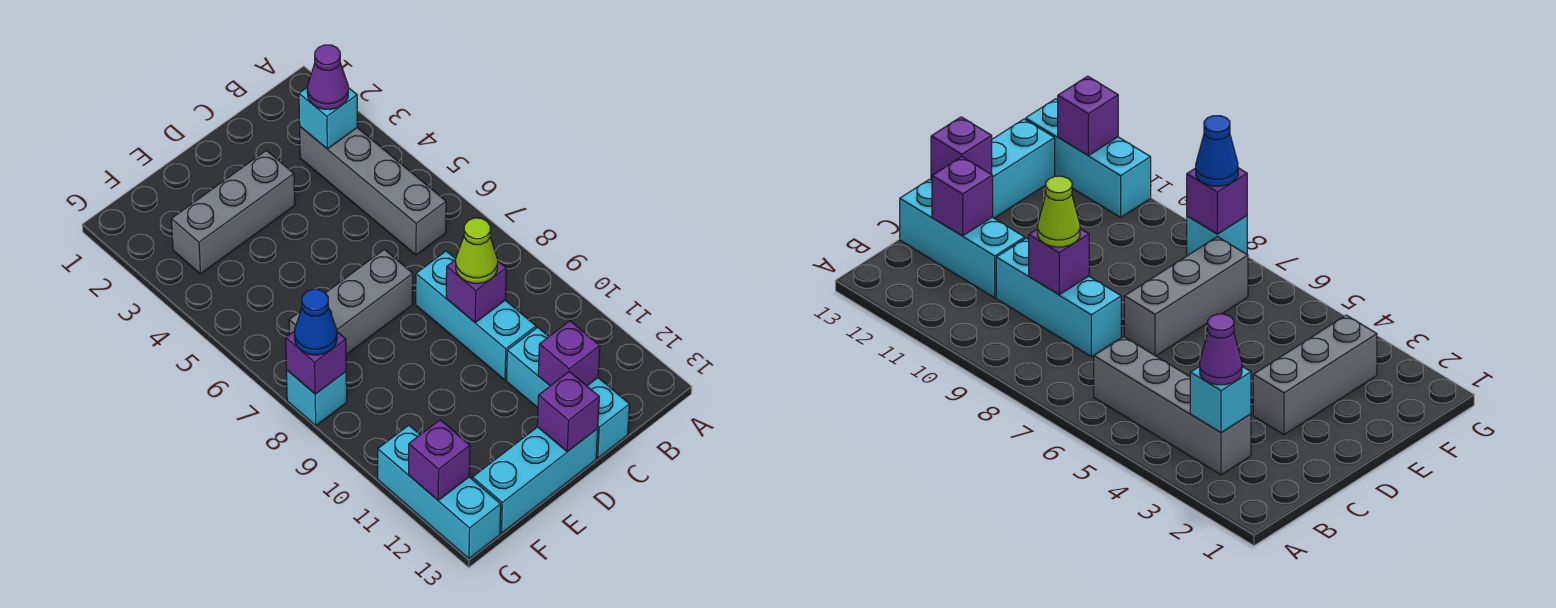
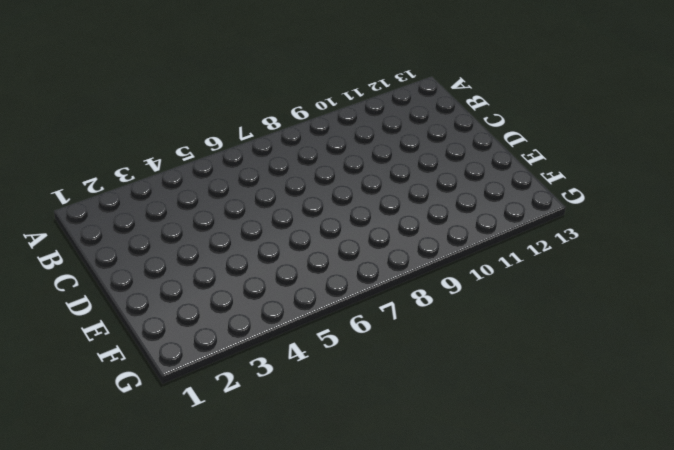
none -> grey 1x4 brick [300,127,446,255]
none -> cyan 1x3 brick [416,251,536,380]
none -> cyan 1x3 brick [506,327,630,458]

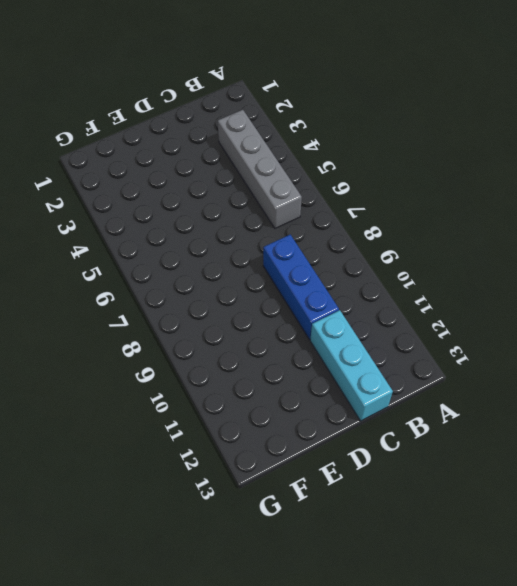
blue 1x3 brick [263,235,339,340] -> cyan 1x3 brick [416,251,536,380]
none -> grey 1x3 brick [171,150,295,274]
none -> grey 1x3 brick [289,249,413,355]
none -> cyan 1x3 brick [472,427,598,533]

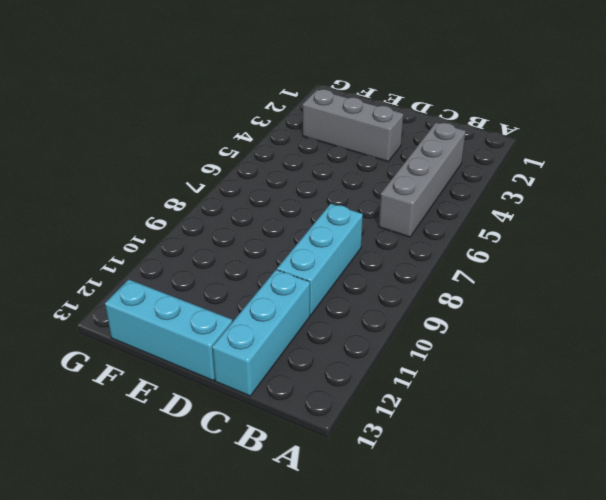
none -> grey 1x3 brick [289,249,413,355]
none -> cyan 1x1 brick [286,370,347,426]
none -> cyan 1x3 brick [378,425,501,559]

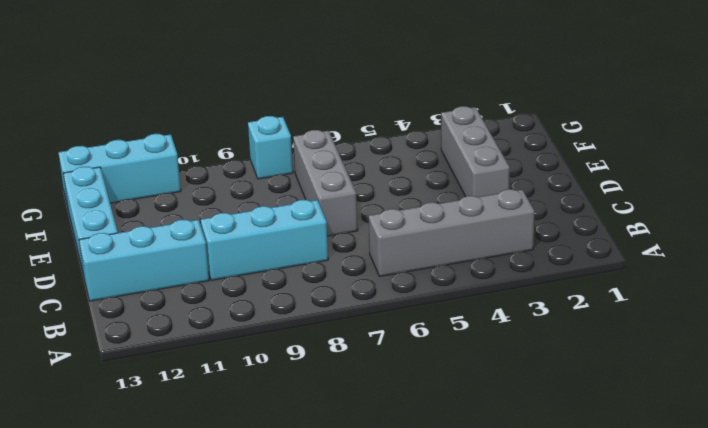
none -> cyan 1x1 brick [299,87,357,149]
none -> purple 1x1 brick [446,260,506,323]
none -> purple 1x1 brick [538,321,600,386]

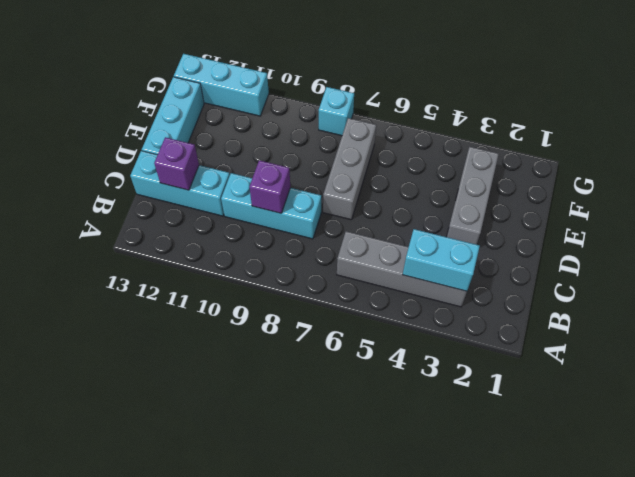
cyan 1x2 brick [403,229,480,291] -> cyan 1x1 brick [299,87,357,149]
none -> purple 1x1 brick [537,372,599,452]
none -> purple 1x1 brick [286,331,346,394]
none -> purple 1x1 brick [409,420,470,500]

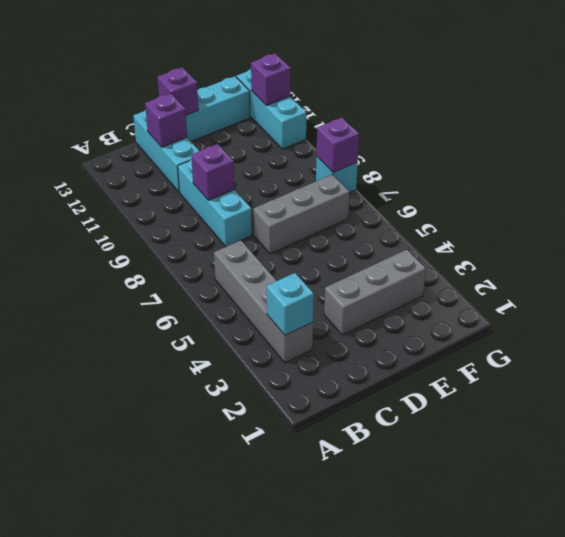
none -> purple 1x1 cone [307,45,348,110]
none -> lime 1x1 cone [456,218,498,283]
none -> blue 1x1 cone [294,289,337,355]

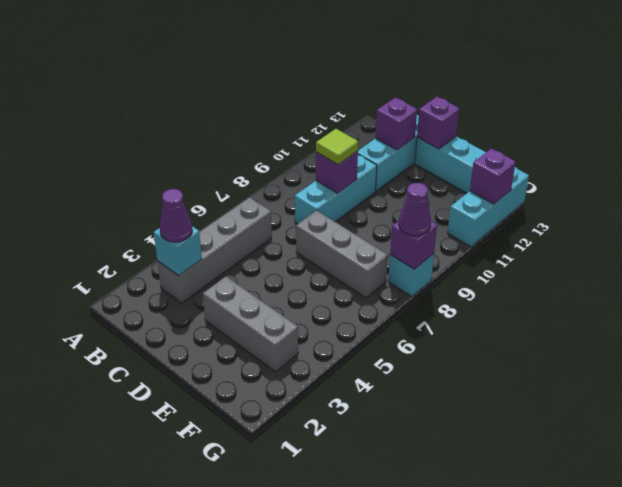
lime 1x1 tile [316,129,358,165] -> lime 1x1 cone [456,218,498,283]
purple 1x1 cone [399,183,431,236] -> blue 1x1 cone [294,289,337,355]

